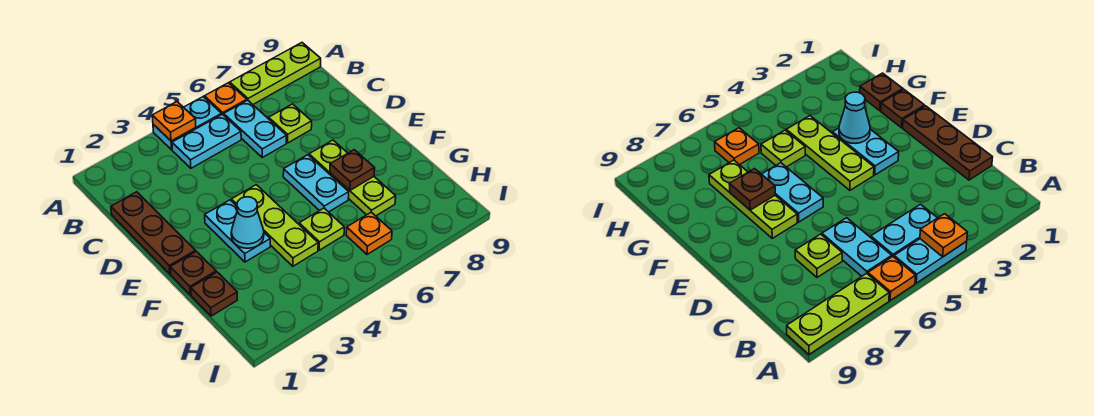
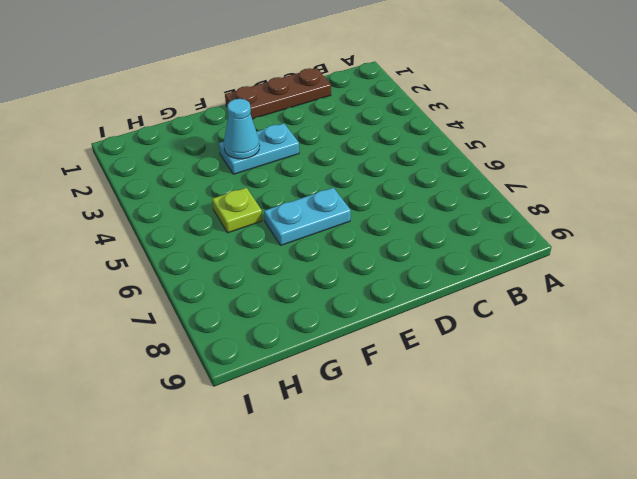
none -> cyan 1x2 plate [153,97,222,150]
none -> orange 1x1 plate [204,83,247,115]
none -> lime 1x3 plate [230,43,321,104]

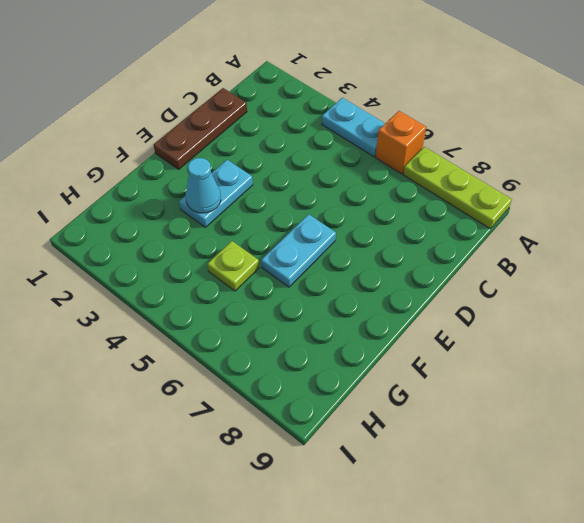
orange 1x1 brick [375,111,426,174] -> orange 1x1 plate [204,83,247,115]
none -> cyan 1x2 plate [172,114,241,168]
none -> cyan 1x2 plate [224,100,287,157]
none -> lime 1x1 plate [269,104,312,143]

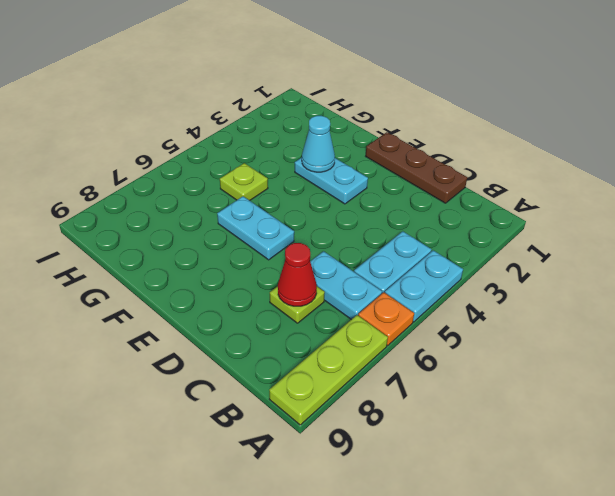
red 1x1 cone [278,243,317,306] -> none
none -> lime 1x3 plate [231,185,318,266]
none -> lime 1x3 plate [309,140,396,216]
none -> brown 1x1 plate [170,251,216,295]

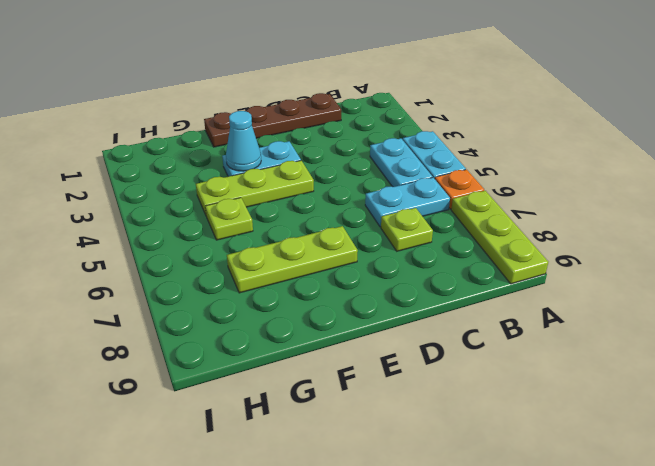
none -> cyan 1x2 plate [283,155,349,212]
none -> brown 1x1 plate [191,272,237,316]
none -> orange 1x1 plate [346,212,392,254]

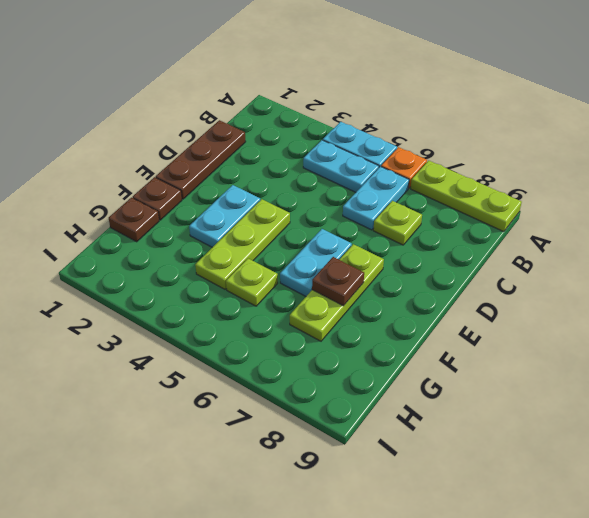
none -> orange 1x1 plate [346,212,392,254]
none -> orange 1x1 plate [152,102,196,141]
none -> cyan 1x1 cone [231,197,264,248]

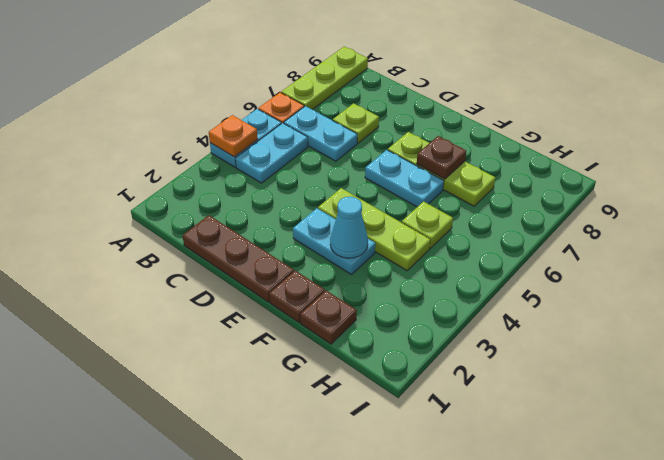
none -> orange 1x1 plate [346,212,392,254]

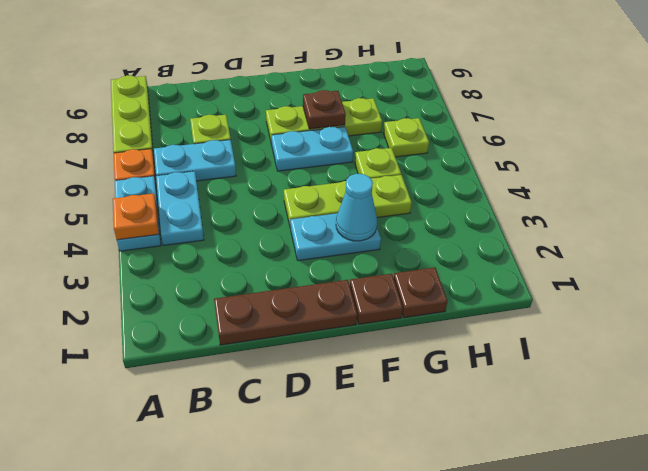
lime 1x1 plate [383,118,429,157] -> orange 1x1 plate [346,212,392,254]

